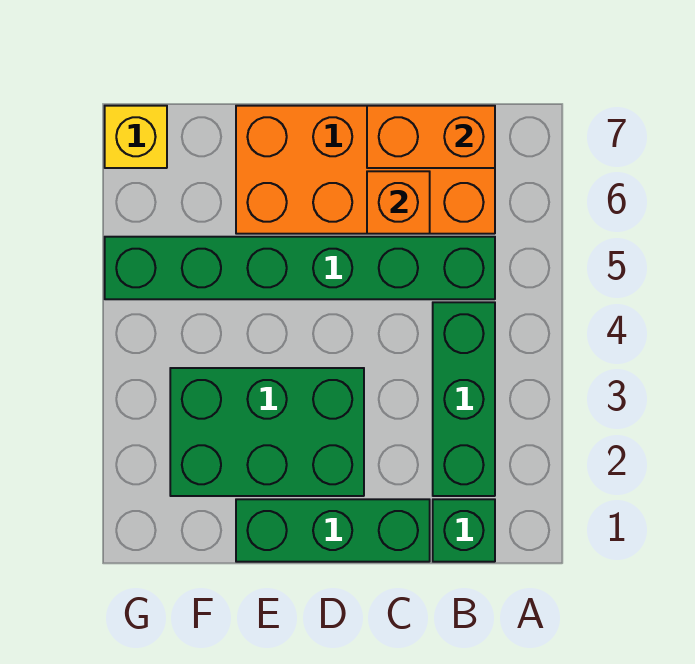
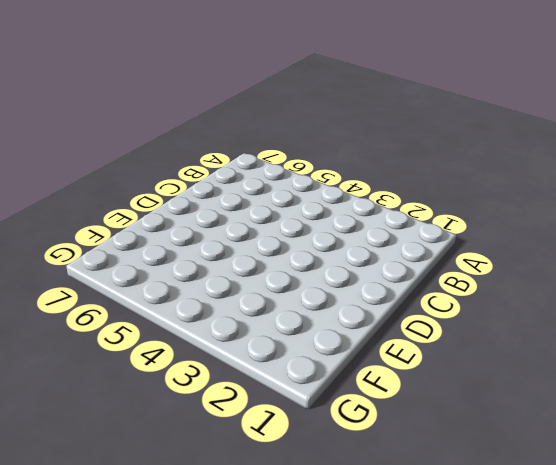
none -> green 1x1 brick [433,499,495,562]
none -> green 1x3 brick [433,302,495,496]

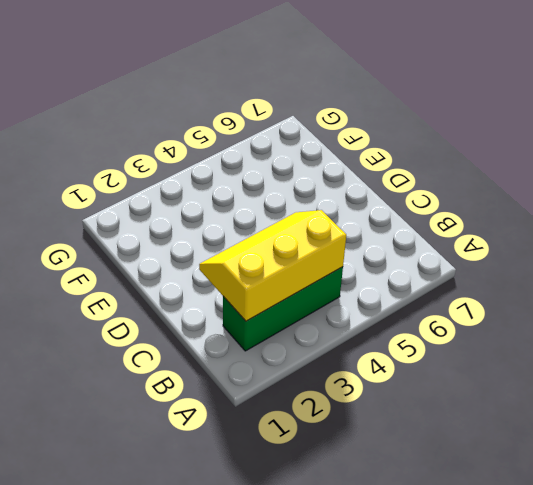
yellow 2x3 slope [199,210,346,321] -> none
none -> green 1x1 brick [433,499,495,562]
none -> green 1x6 brick [105,237,495,299]

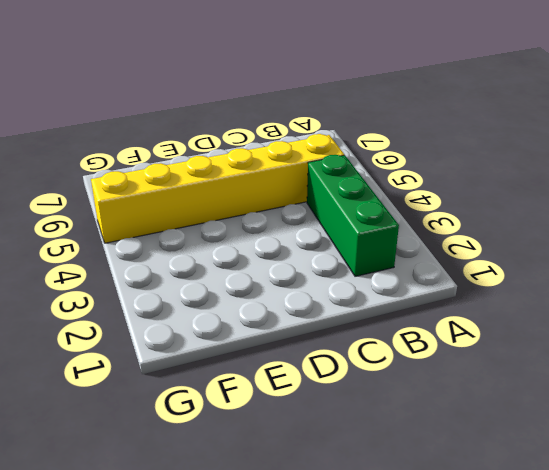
yellow 1x6 brick [91,134,344,243] -> green 1x6 brick [105,237,495,299]
none -> green 1x1 brick [433,499,495,562]
none -> orange 2x4 brick [236,106,495,234]

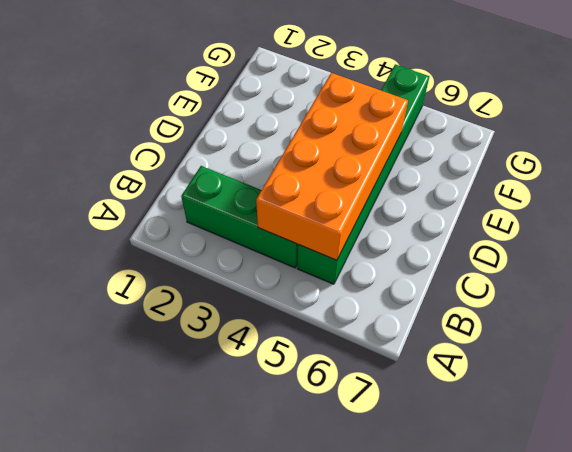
orange 2x4 brick [256,73,408,260] -> orange 2x4 brick moved to [236,106,495,234]
none -> green 1x1 brick [433,499,495,562]
none -> green 1x3 brick [236,499,430,562]

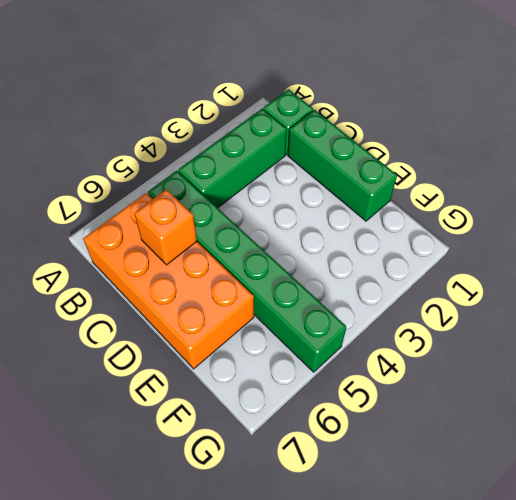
none -> green 2x3 brick [170,368,364,496]
none -> yellow 1x1 brick [105,106,167,168]

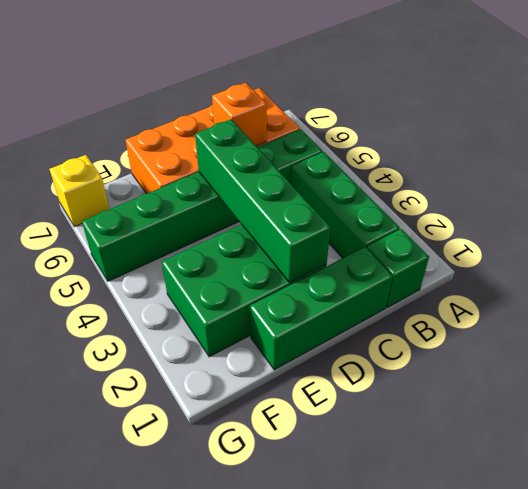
green 1x4 brick [195,119,331,283] -> none
none -> orange 1x2 brick [367,106,495,168]

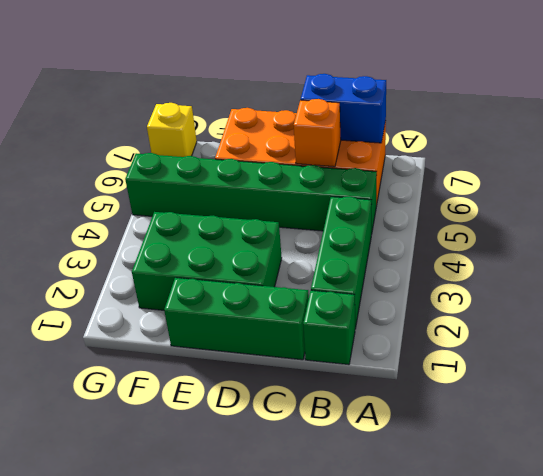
blue 1x2 brick [301,74,386,143] -> orange 1x2 brick [367,106,495,168]

